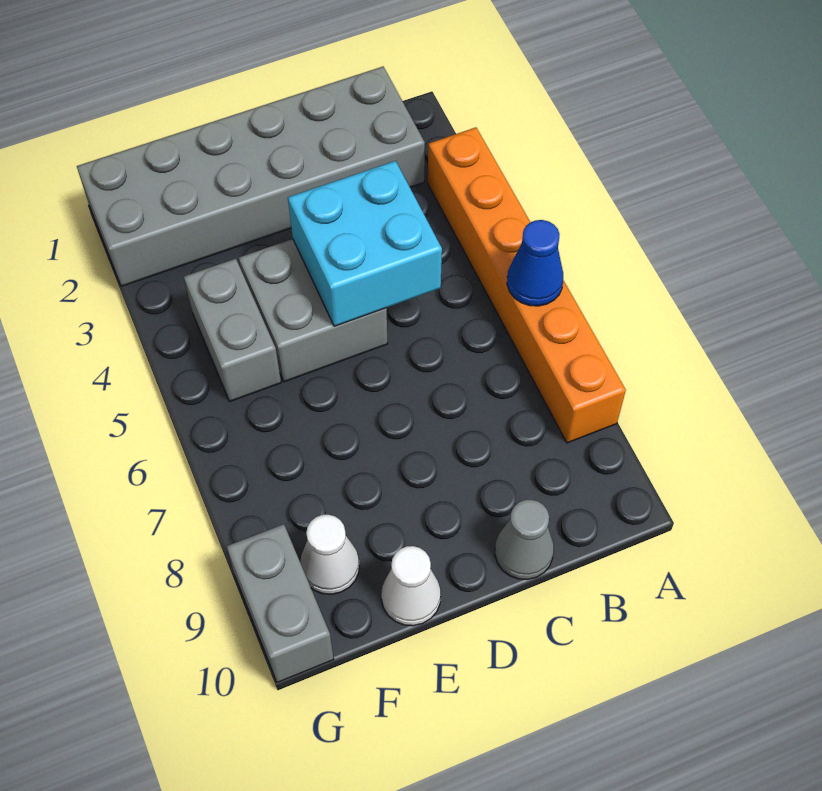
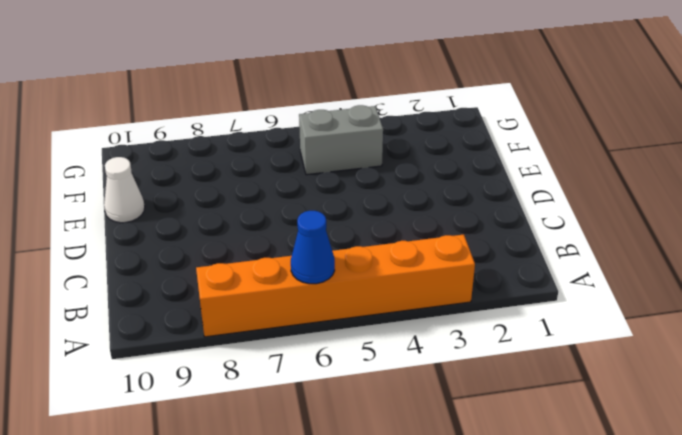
none -> grey 2x6 brick [77,67,425,286]
none -> grey 1x1 cone [495,500,554,580]

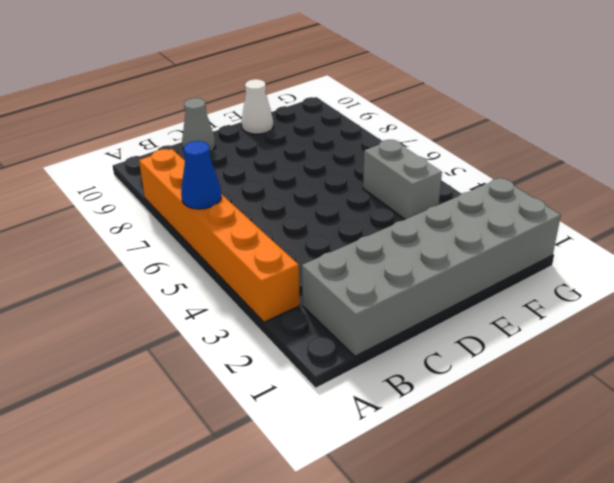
none -> grey 2x2 brick [239,239,387,382]
none -> white 1x1 cone [300,515,359,594]

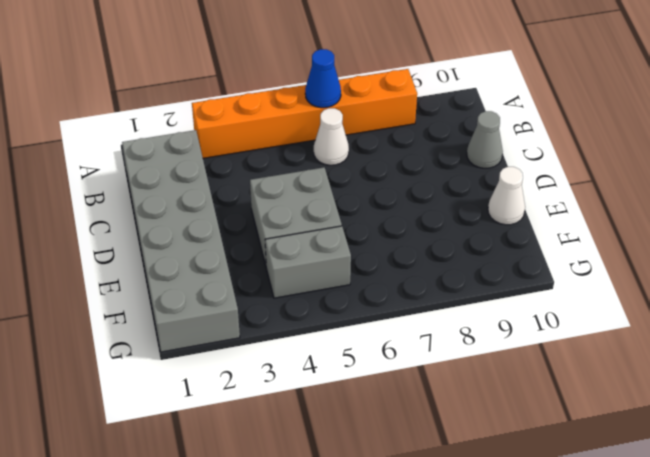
white 1x1 cone [314,108,349,165] -> white 1x1 cone moved to [300,515,359,594]
none -> grey 1x2 brick [227,524,334,682]
none -> cyan 2x2 brick [288,161,442,326]

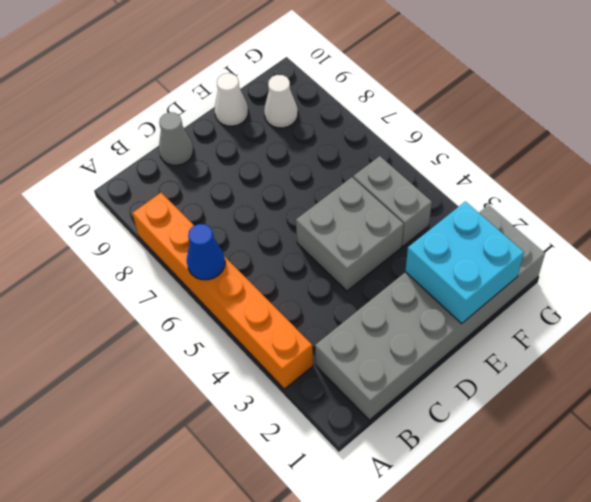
cyan 2x2 brick [405,201,524,324] -> cyan 2x2 brick moved to [288,161,442,326]
none -> grey 1x2 brick [227,524,334,682]

